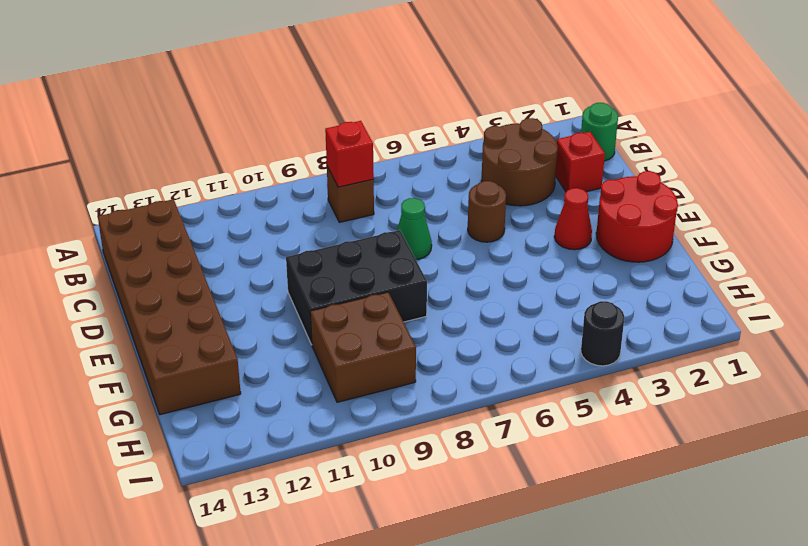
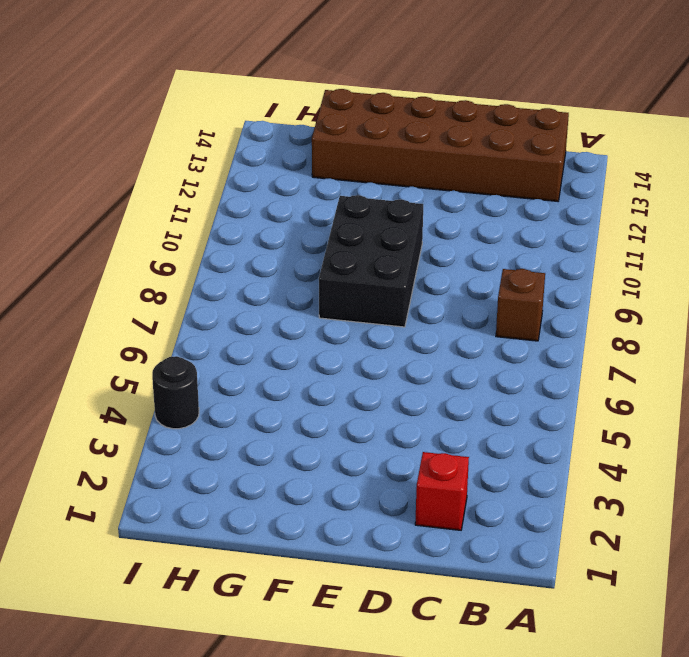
none -> green 1x1 round brick [581,103,618,161]
none -> brown 2x2 round brick [481,118,558,206]
none -> brown 1x1 round brick [468,181,506,242]

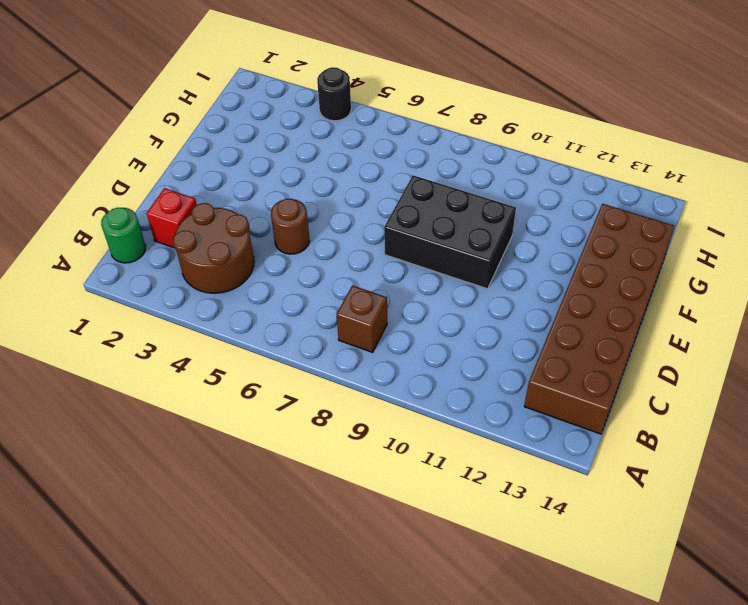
none -> green 1x1 cone [397,198,432,260]
none -> red 2x2 round brick [596,171,678,262]
none -> red 1x1 cone [554,188,592,250]

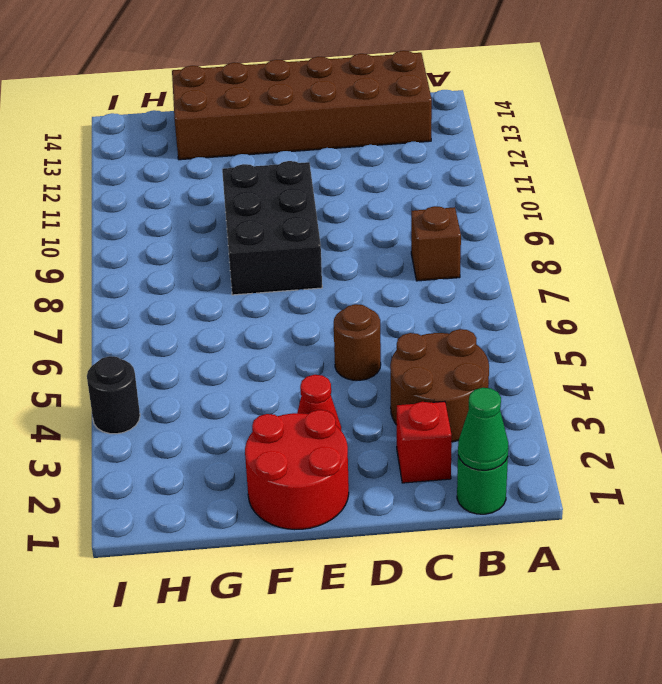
green 1x1 cone [458,388,508,470] -> green 1x1 cone moved to [397,198,432,260]
none -> brown 2x2 brick [310,292,416,402]
none -> red 1x1 brick [325,121,374,187]

